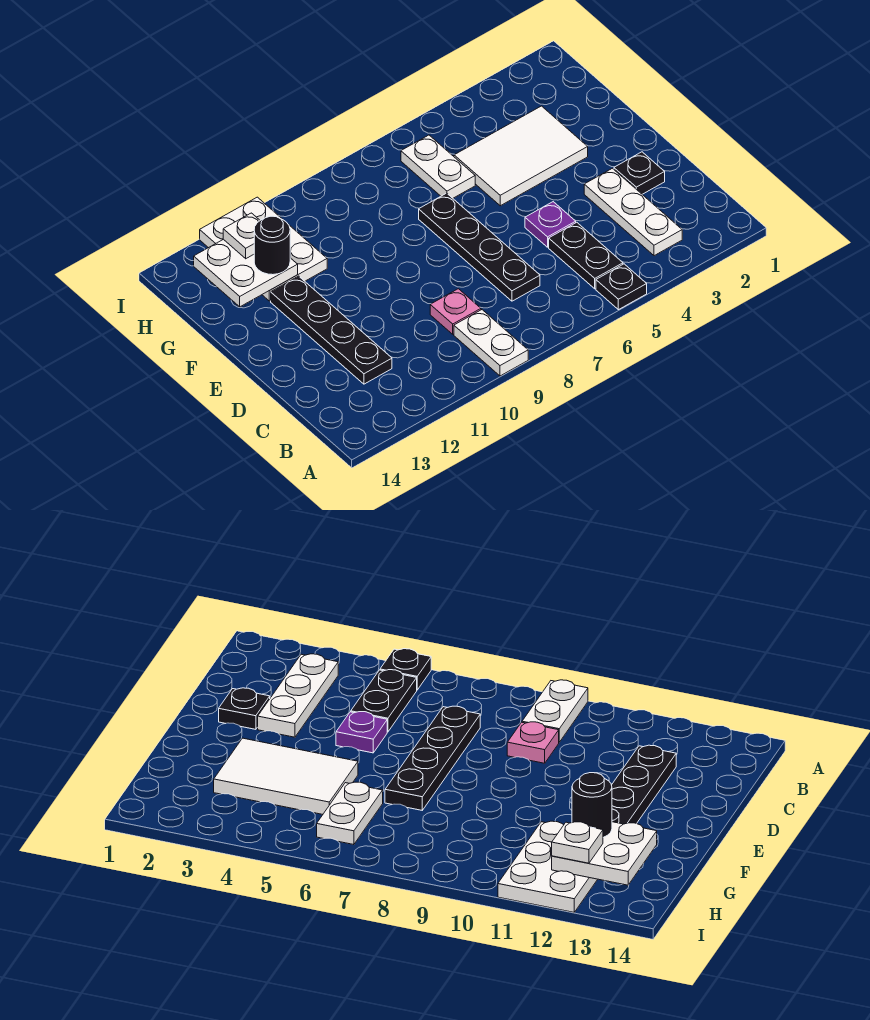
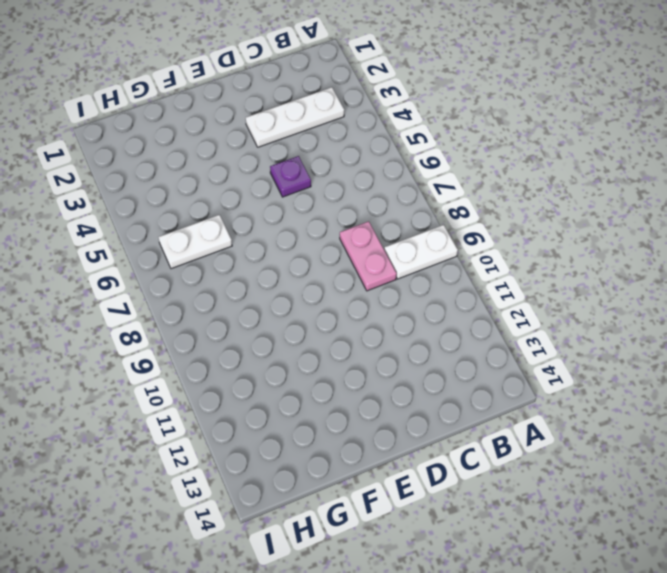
pink 1x2 plate [340,221,397,291] -> pink 1x1 plate [430,289,481,334]
none -> black 1x1 plate [596,264,647,310]
none -> black 1x2 plate [549,222,623,289]
none -> black 1x4 plate [419,193,540,301]

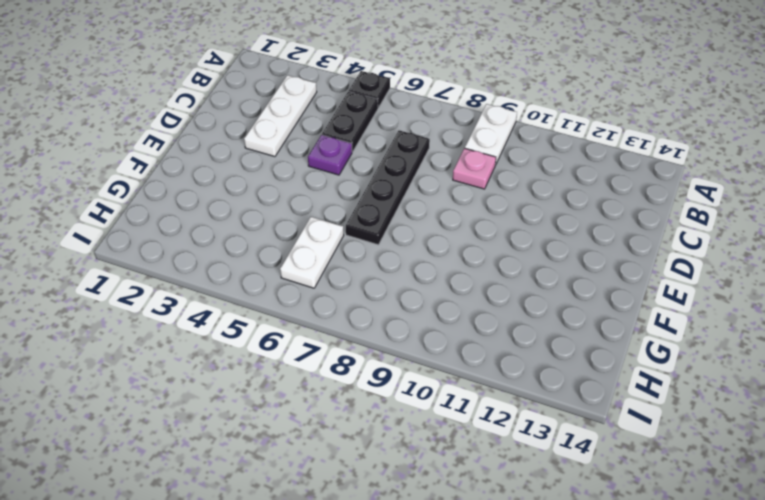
none -> black 1x4 plate [271,276,392,384]
none -> black 1x1 plate [614,152,665,194]
none -> white 2x3 tile [454,106,588,206]

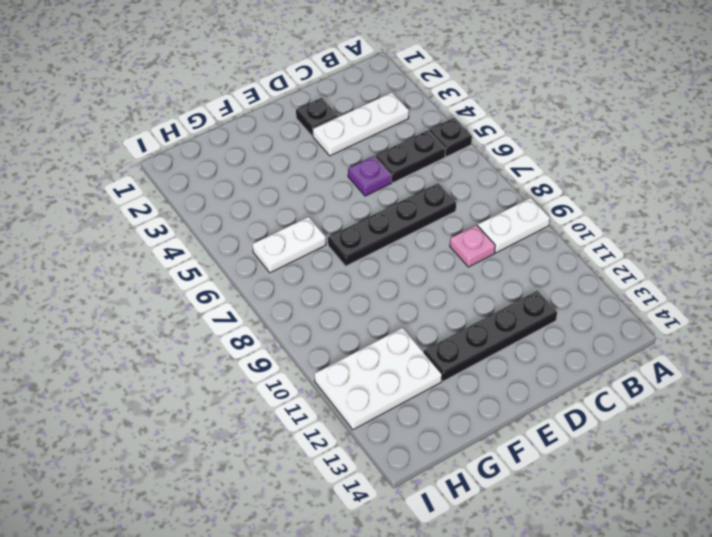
none -> white 2x3 tile [454,106,588,206]
none -> white 2x2 plate [194,239,298,307]
none -> black 1x1 round brick [254,216,290,275]

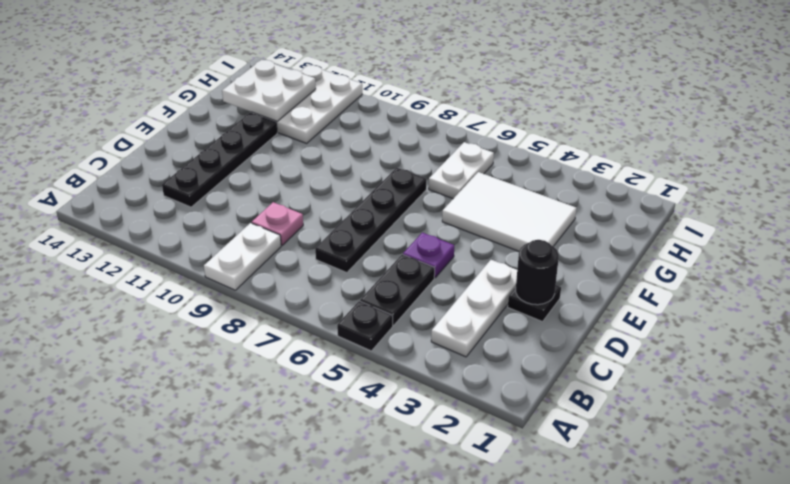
black 1x1 round brick [516,240,559,305] -> black 1x1 round brick moved to [254,216,290,275]
none -> white 1x1 plate [223,213,260,259]

